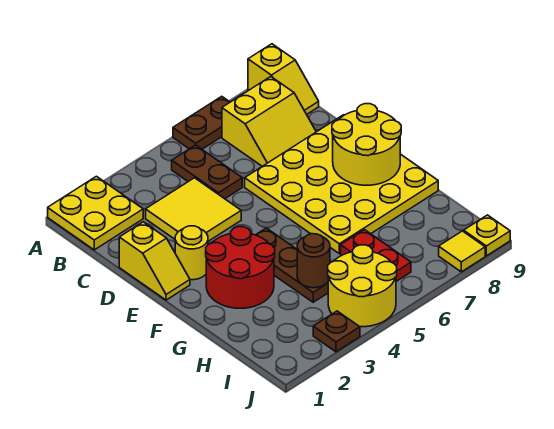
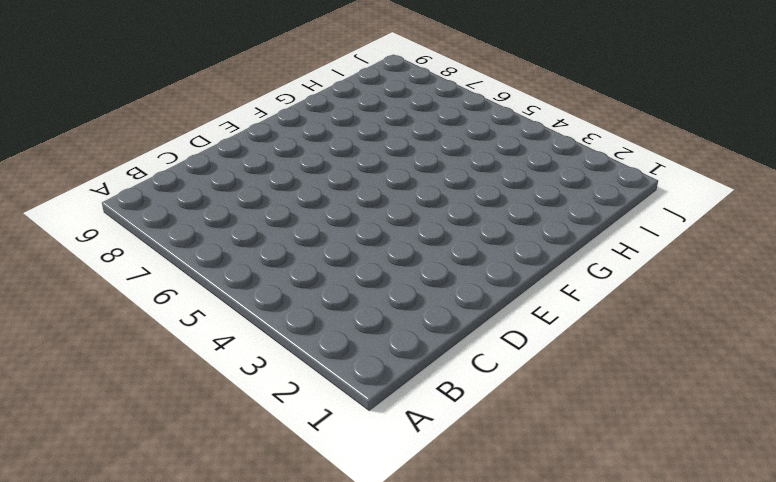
none -> yellow 2x2 plate [48,176,143,250]
none -> brown 1x2 plate [173,96,230,149]
none -> yellow 1x2 slope [248,44,319,114]

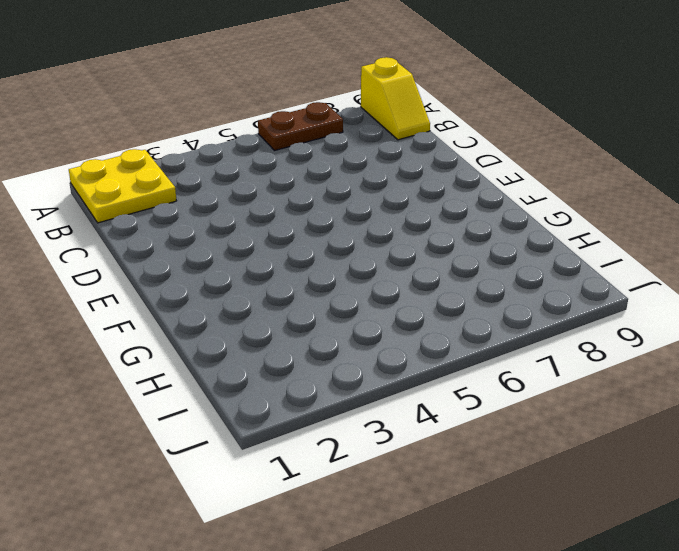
none -> brown 1x2 plate [172,145,242,199]
none -> yellow 2x2 slope [222,77,316,166]
none -> yellow 2x2 tile [146,178,241,241]

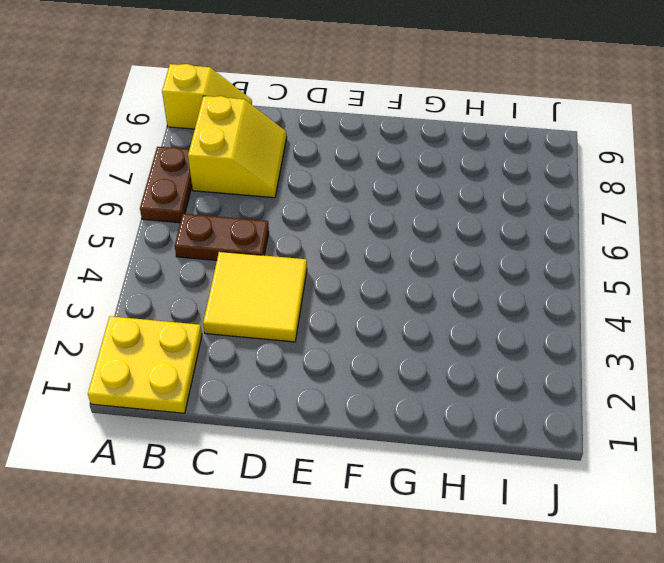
none -> yellow 1x2 slope [119,222,190,300]
none -> yellow 4x4 plate [245,115,438,254]
none -> yellow 1x1 round brick [175,226,208,280]

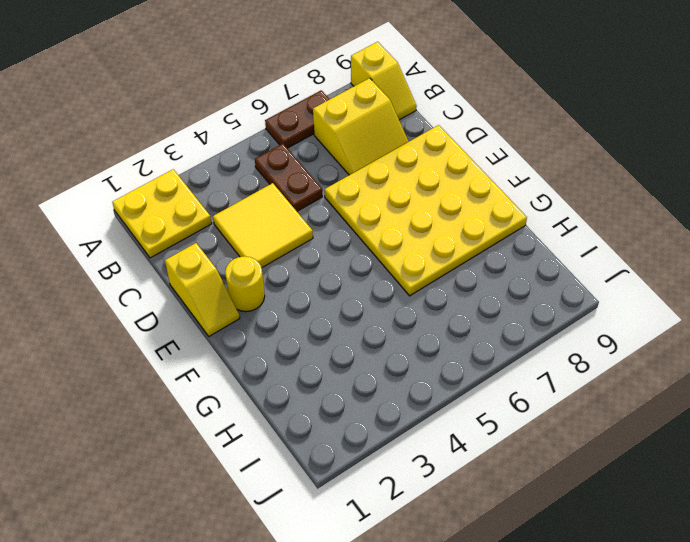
none -> red 2x2 round brick [206,227,275,308]
none -> brown 1x3 plate [256,228,328,302]
none -> red 1x2 plate [341,230,411,281]

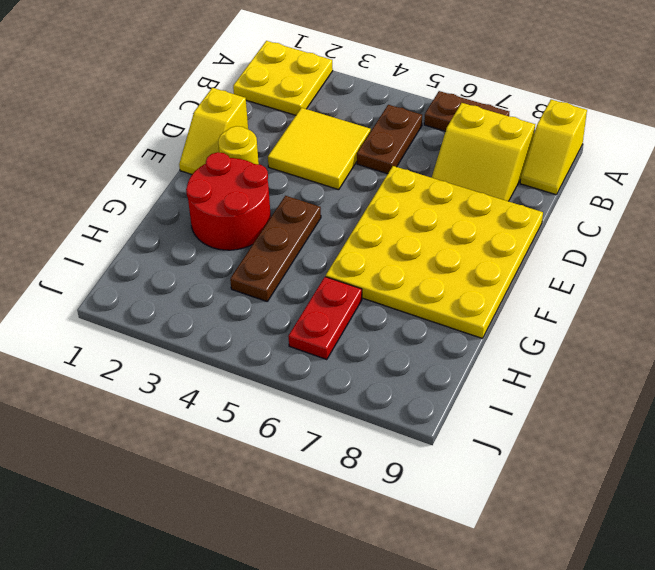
none -> yellow 2x2 round brick [328,245,397,327]
none -> brown 1x1 plate [313,311,360,352]
none -> yellow 1x1 tile [439,231,485,272]

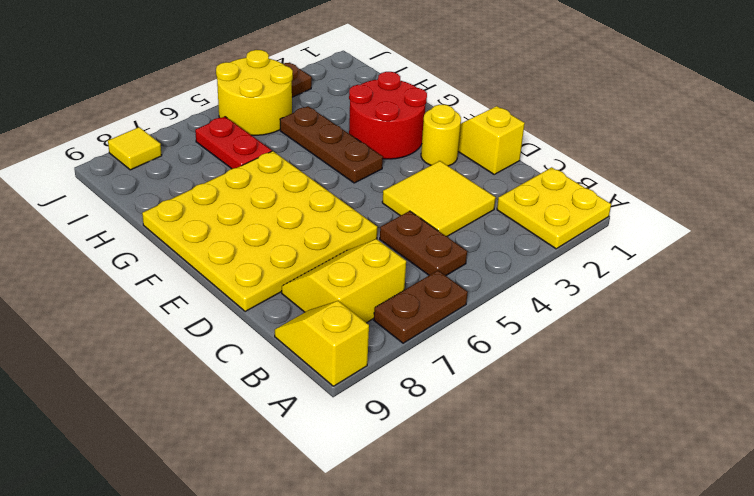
none -> yellow 1x1 plate [464,215,510,256]
none -> yellow 2x2 round brick [332,104,401,185]
none -> brown 1x1 round brick [297,234,330,288]

